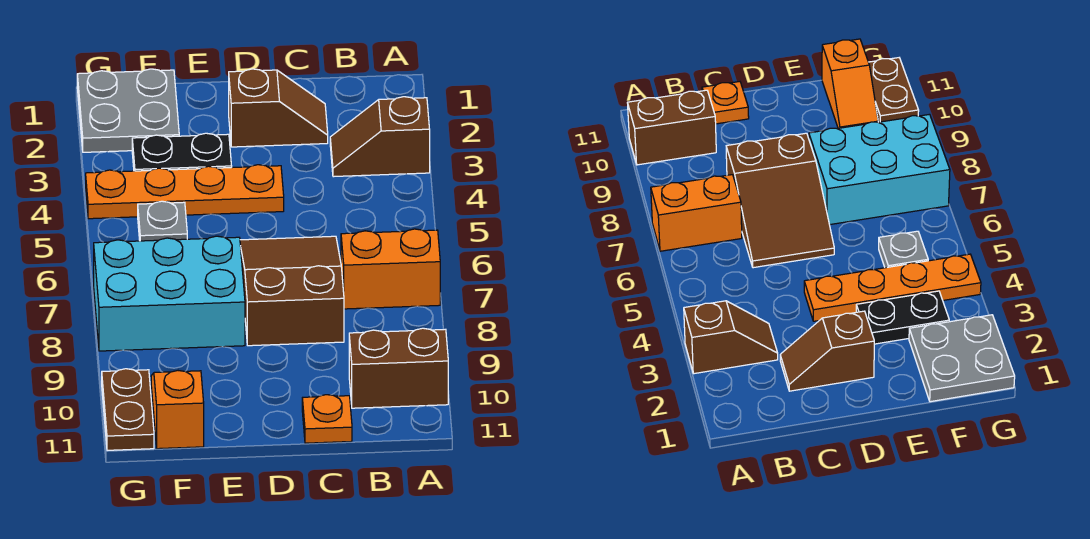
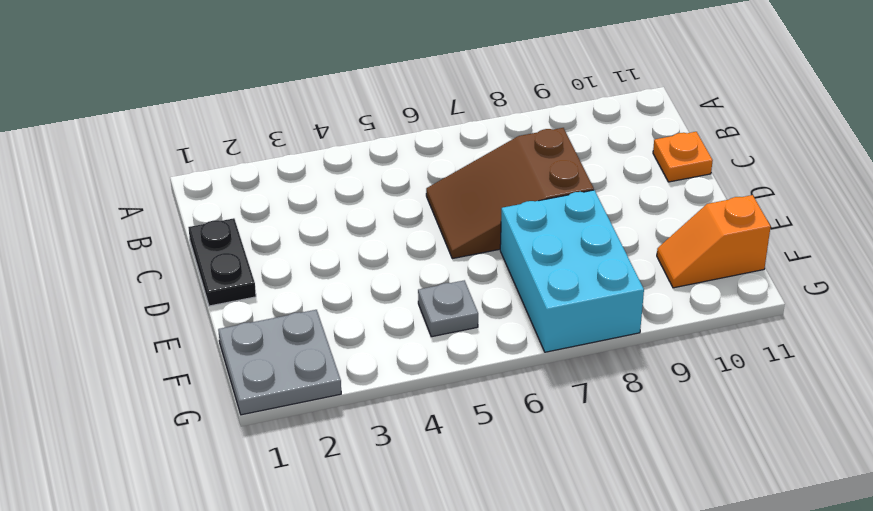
black 1x2 plate [188,218,256,306] -> black 1x2 plate moved to [132,133,232,171]
none -> brown 1x2 slope [330,97,430,177]
none -> orange 1x2 brick [341,229,440,309]
none -> brown 1x2 brick [349,328,448,408]

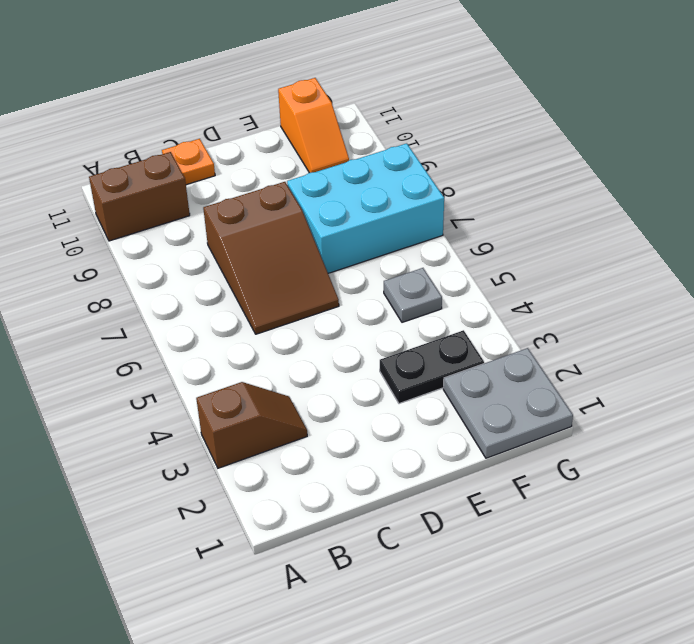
none -> orange 1x2 brick [341,229,440,309]
none -> brown 1x2 slope [229,69,328,147]
none -> orange 1x4 plate [86,165,284,219]

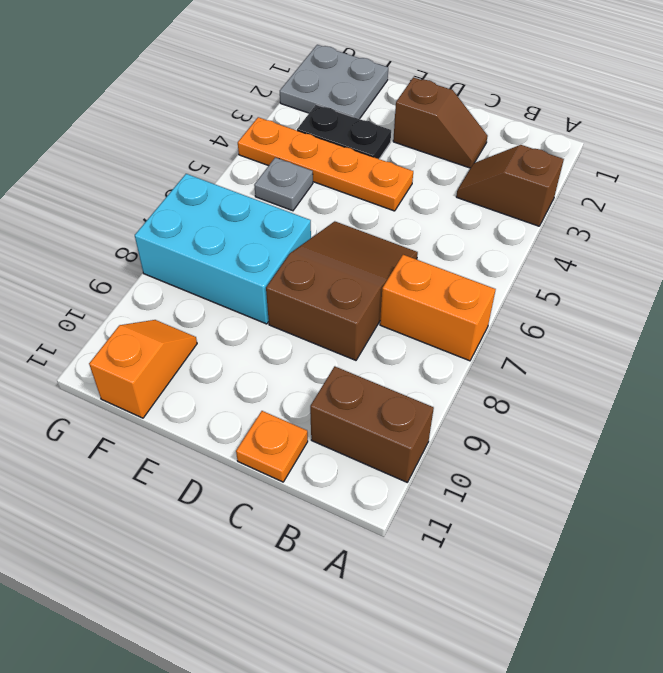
none -> brown 1x2 plate [102,369,154,450]

